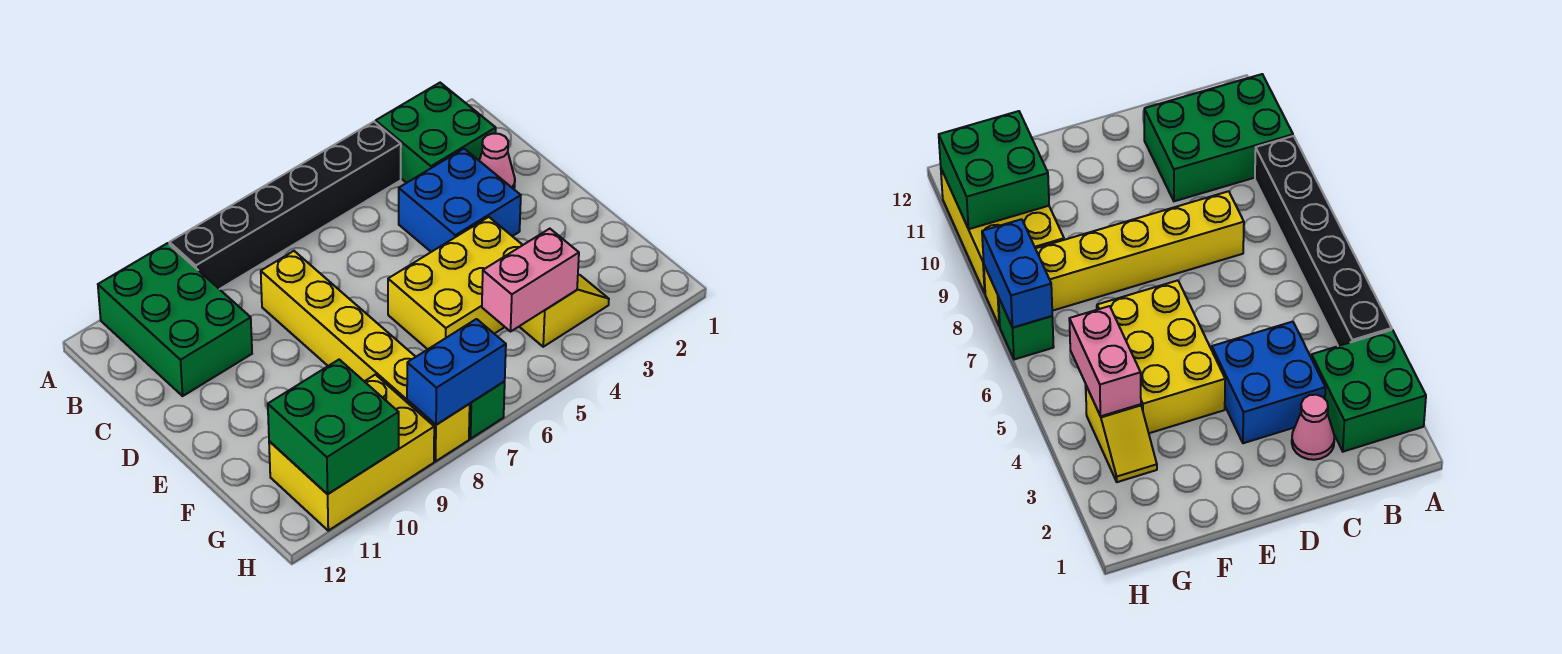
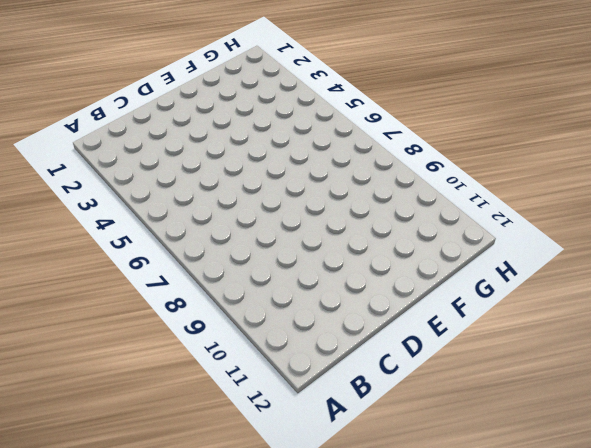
none -> green 2x2 brick [376,83,496,183]
none -> black 1x6 brick [169,122,401,289]
none -> green 2x3 brick [98,243,252,396]

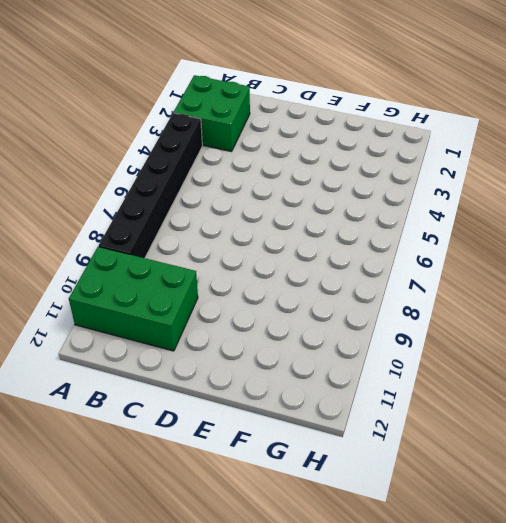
none -> pink 1x1 cone [479,134,515,189]
none -> blue 2x2 brick [399,149,521,252]
none -> yellow 1x6 brick [261,251,470,461]

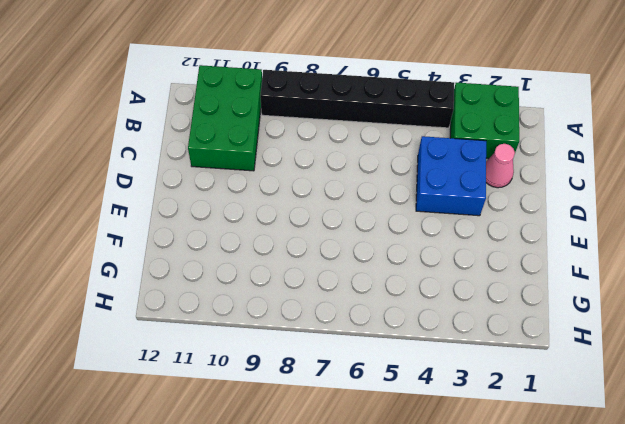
none -> yellow 1x6 brick [261,251,470,461]
none -> yellow 2x3 brick [388,217,522,349]
none -> yellow 1x2 slope [519,275,609,347]

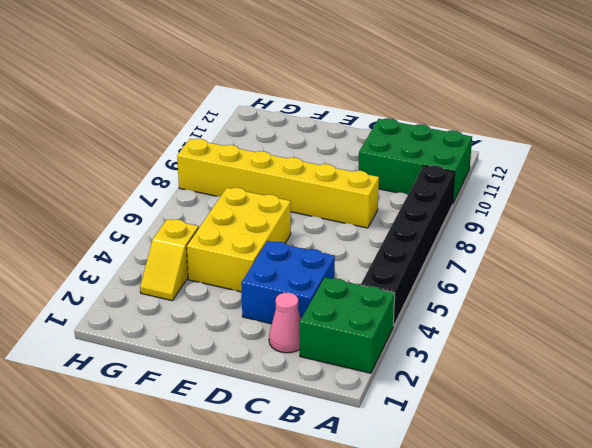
none -> yellow 2x3 brick [269,375,434,531]
none -> green 1x1 brick [469,382,505,439]
none -> pink 1x2 brick [482,229,579,331]

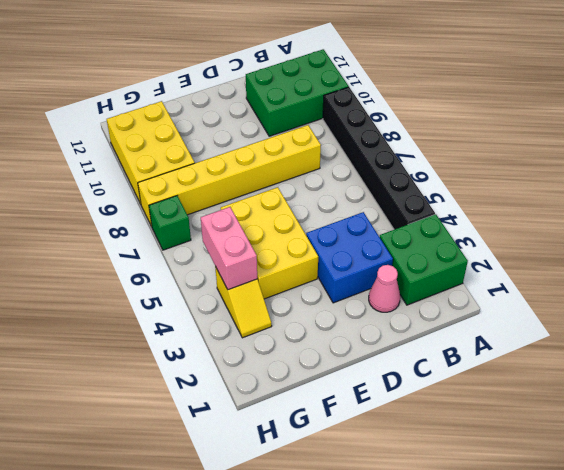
none -> green 2x2 brick [268,360,399,494]
none -> blue 1x2 brick [407,319,506,425]

